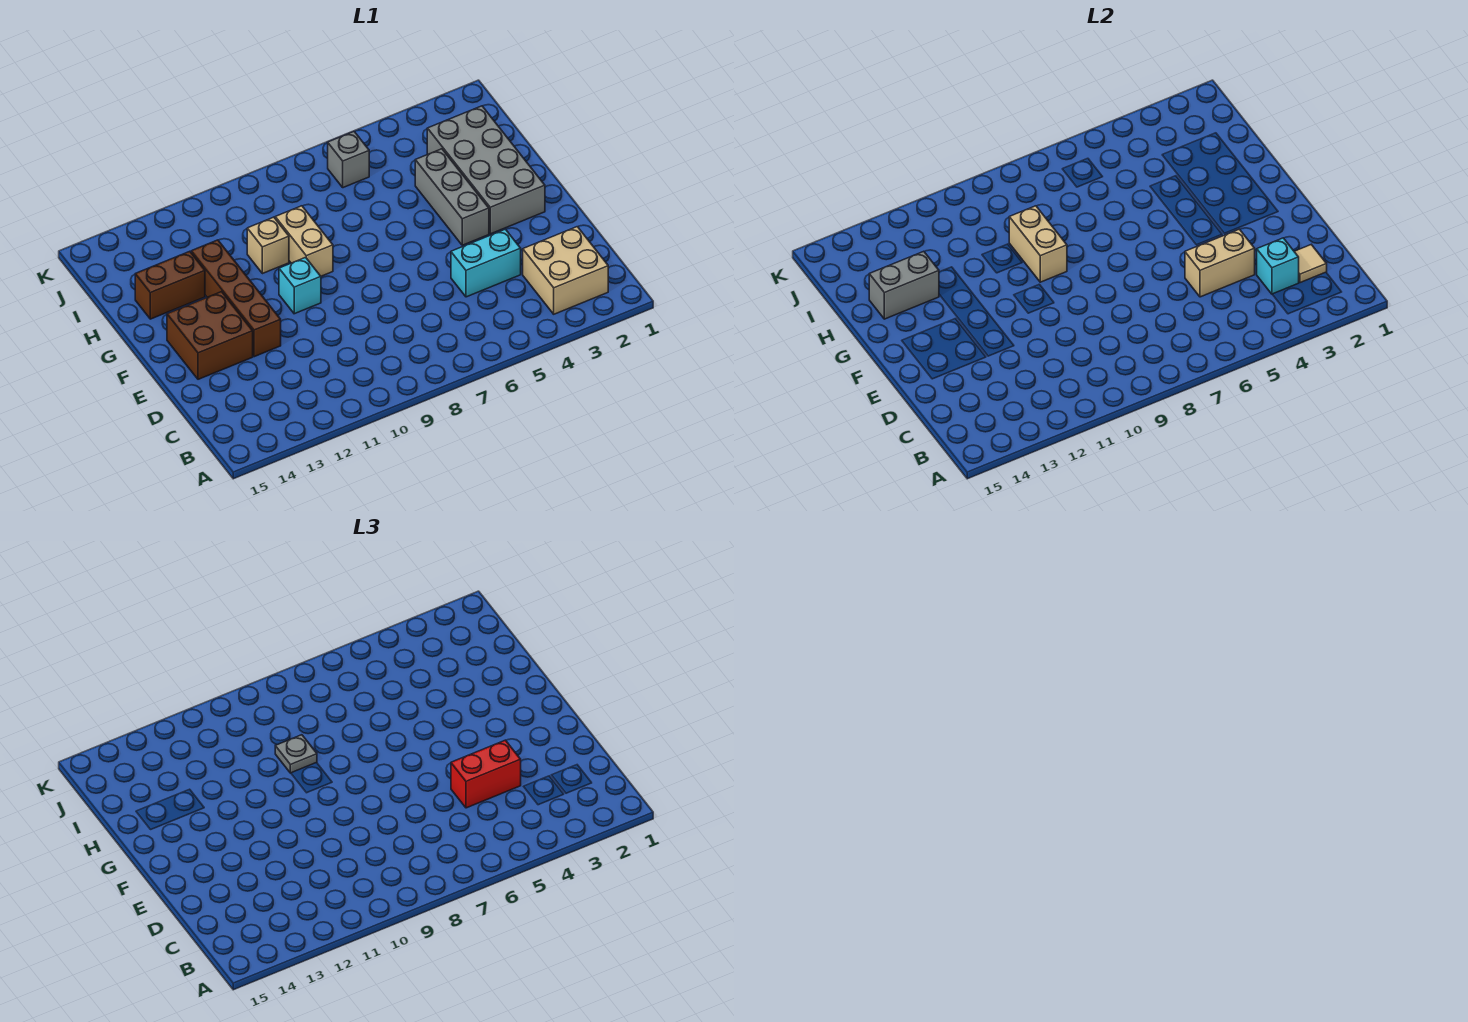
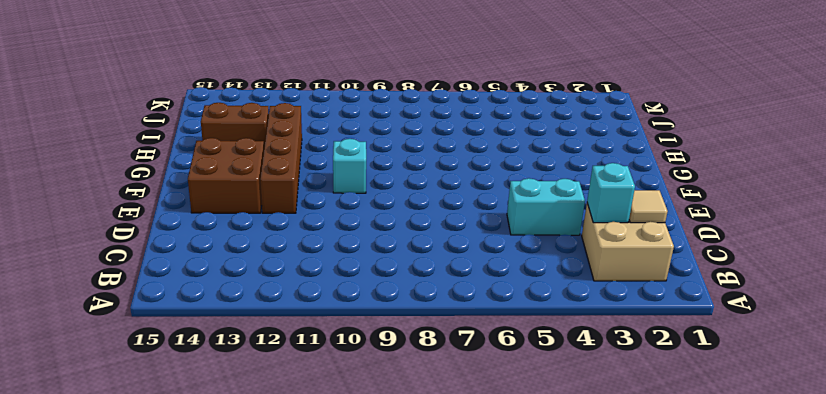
none -> grey 2x4 brick [427,106,545,234]
none -> grey 1x3 brick [415,149,489,245]
none -> tan 1x2 brick [275,206,333,276]

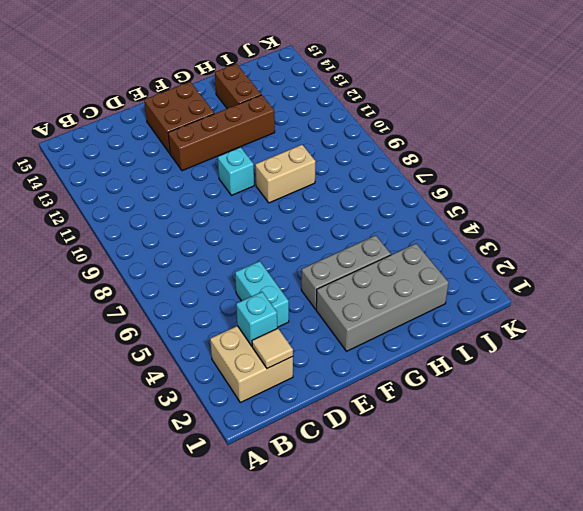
none -> tan 1x1 brick [247,217,289,274]
none -> grey 1x1 brick [328,132,369,188]
none -> tan 1x2 brick [1185,229,1255,297]

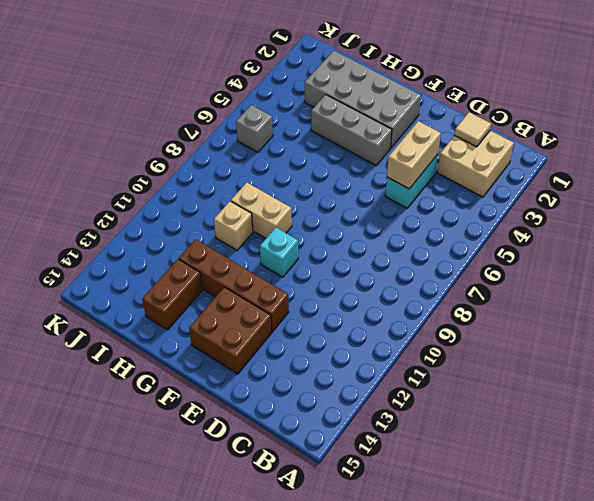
none -> cyan 1x1 brick [1257,238,1299,294]
none -> tan 1x2 brick [1009,206,1067,282]
none -> grey 1x2 brick [869,251,939,319]

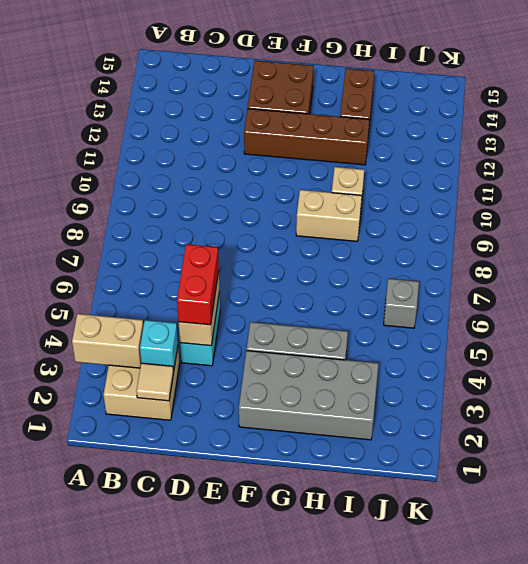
tan 1x2 brick [72,314,143,368] -> tan 1x2 brick moved to [1009,206,1067,282]
none -> cyan 1x1 brick [279,257,321,314]
none -> grey 1x2 brick [869,251,939,319]
none -> grey 1x1 plate [275,735,317,773]

